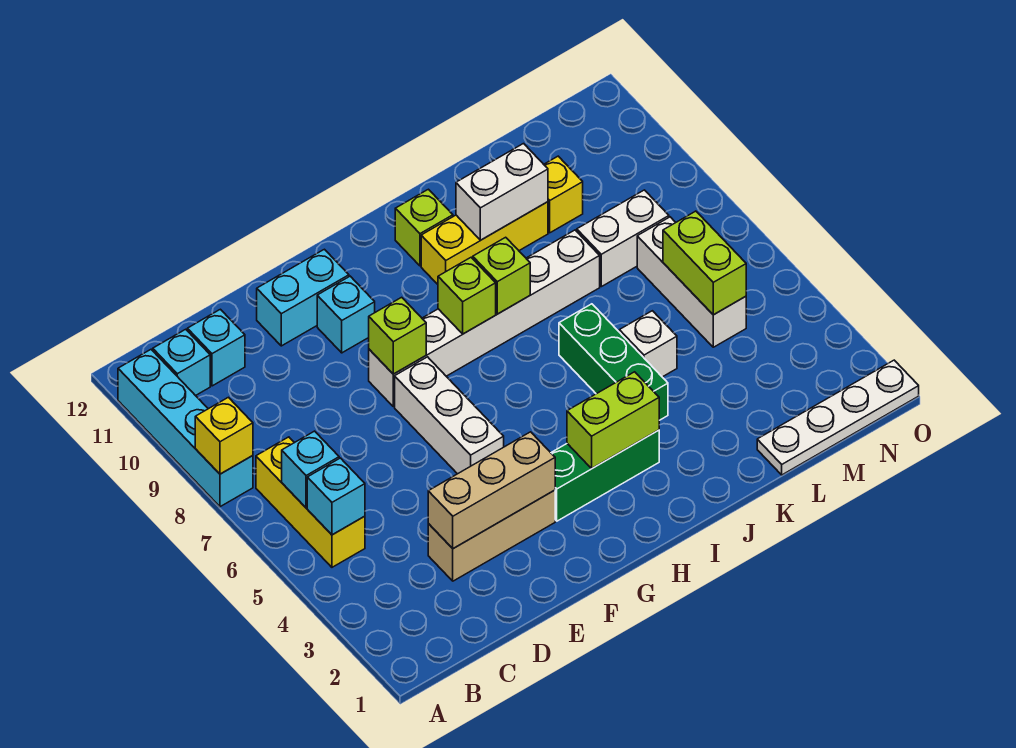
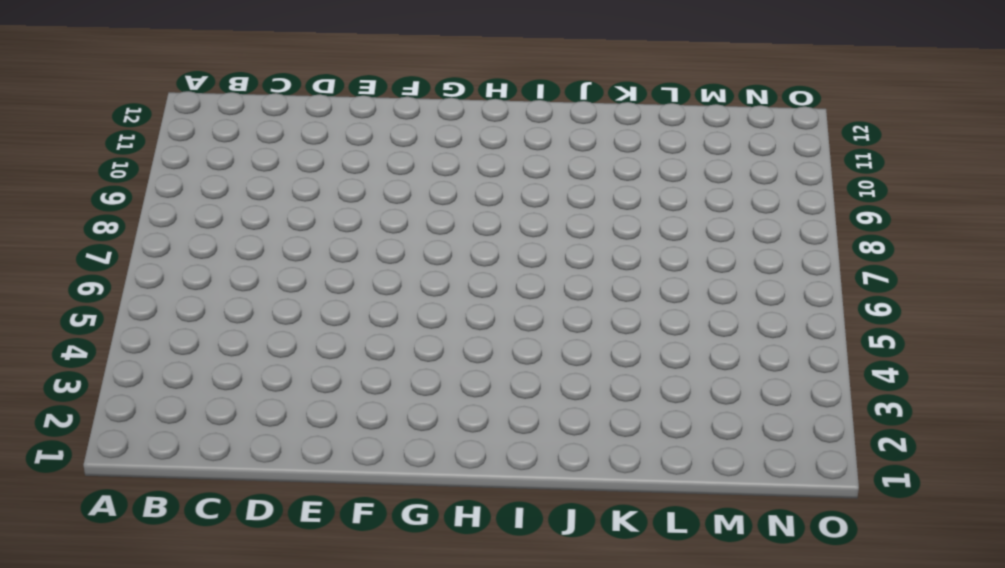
none -> cyan 1x4 brick [118,350,253,507]
none -> yellow 1x3 brick [256,437,365,567]
none -> cyan 1x1 brick [153,329,210,396]

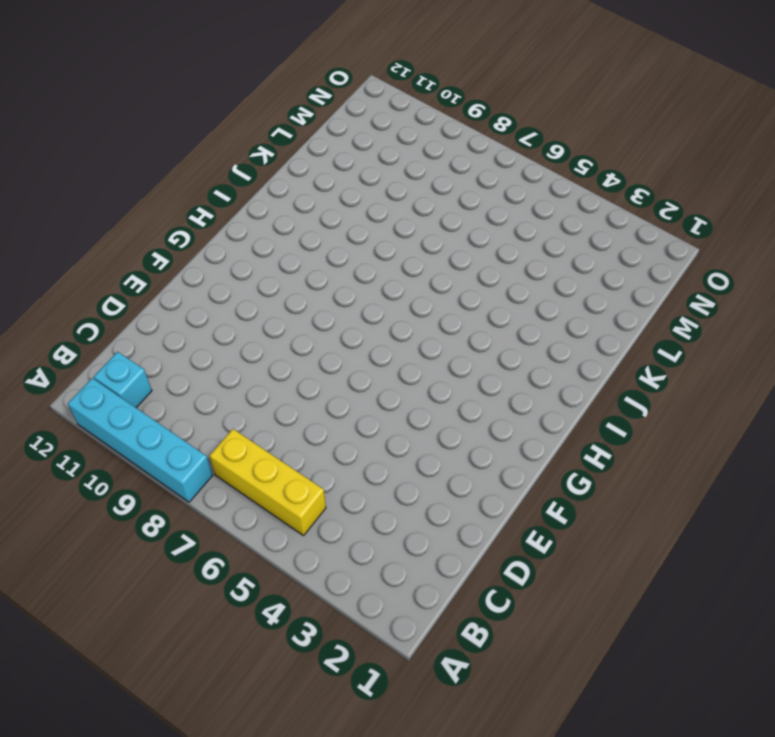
none -> cyan 1x1 brick [187,309,245,386]
none -> tan 1x3 brick [428,490,555,581]
none -> cyan 1x2 brick [257,249,349,346]

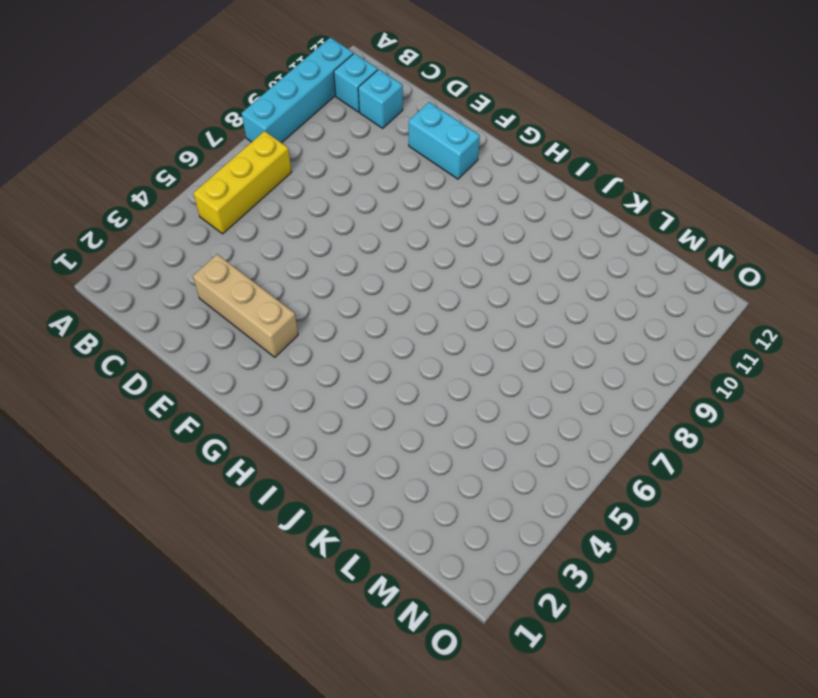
none -> white 1x3 brick [395,357,504,474]
none -> white 1x6 brick [369,230,600,407]
none -> cyan 1x1 brick [317,276,375,353]

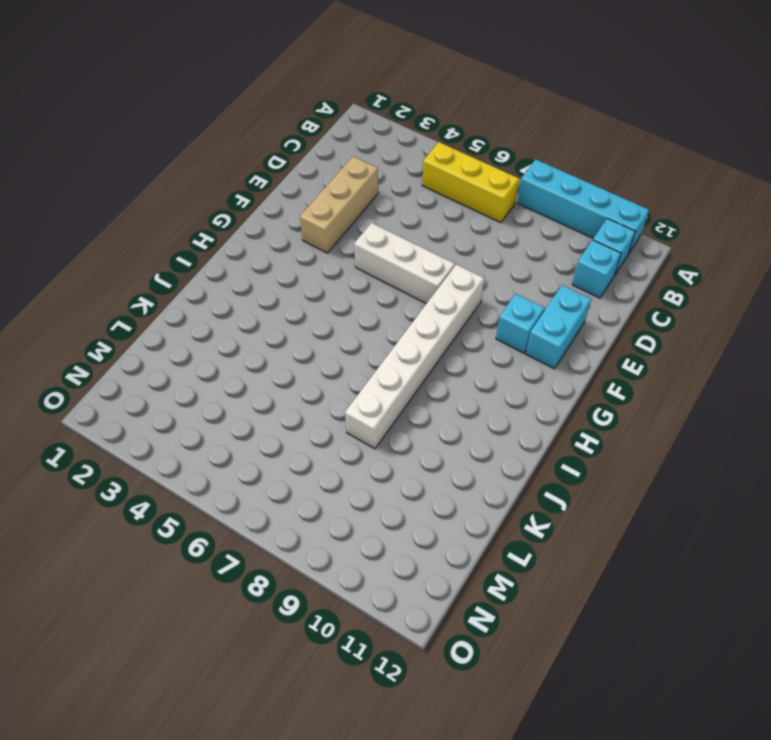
none -> green 1x3 brick [551,430,659,521]
none -> yellow 1x3 brick [421,202,548,284]
none -> lime 1x1 brick [395,189,453,266]

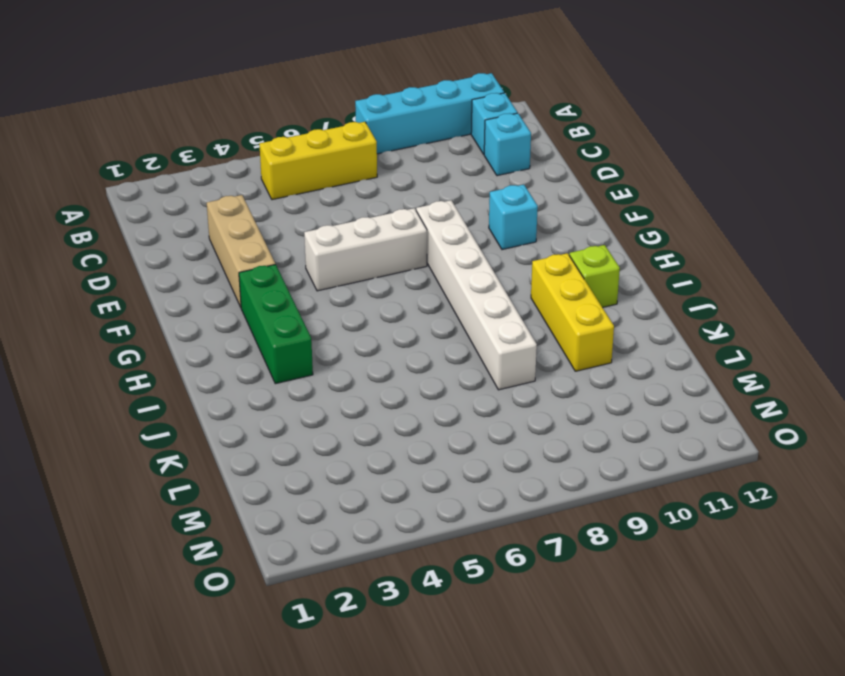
none -> cyan 1x2 brick [257,249,349,346]
none -> green 1x3 brick [559,304,668,420]
none -> white 1x1 brick [619,311,677,377]

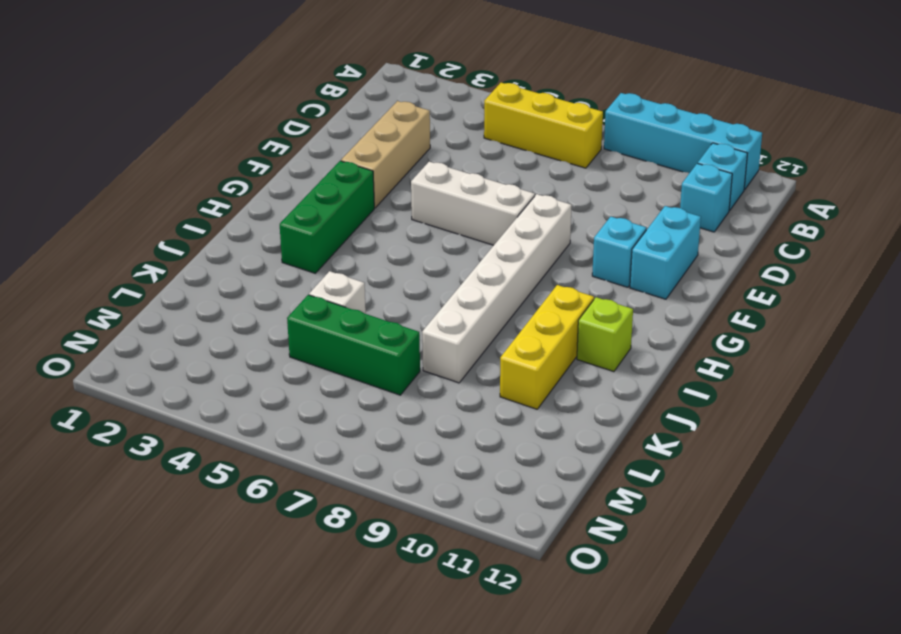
green 1x3 brick [287,295,420,395] -> green 1x3 brick moved to [559,304,668,420]
none -> white 1x4 plate [757,360,919,475]
none -> white 1x2 brick [577,190,669,287]
none -> yellow 1x1 brick [544,156,583,233]

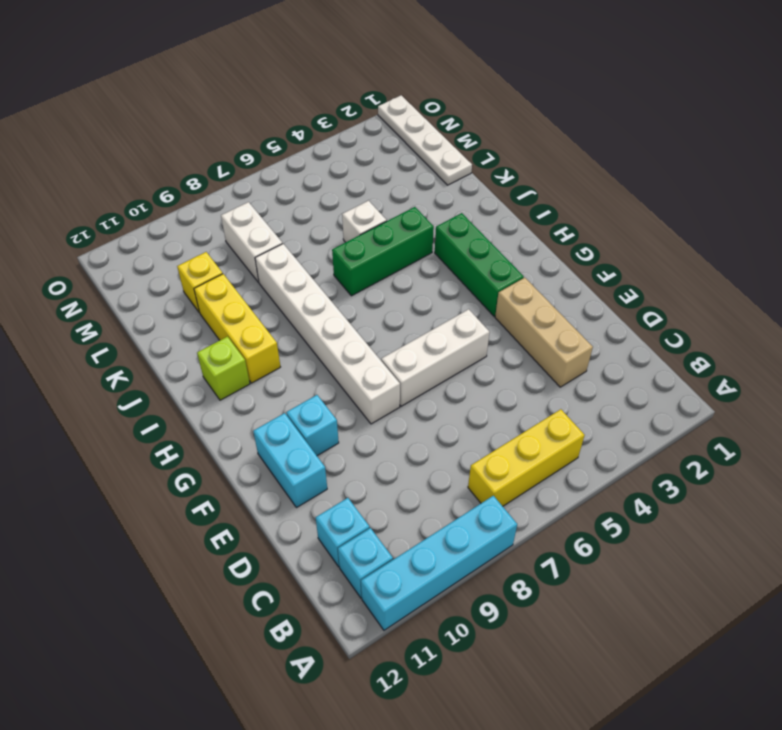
none -> white 1x3 brick [637,217,746,347]
none -> yellow 1x1 brick [195,397,253,474]
none -> cyan 1x1 brick [307,458,365,535]

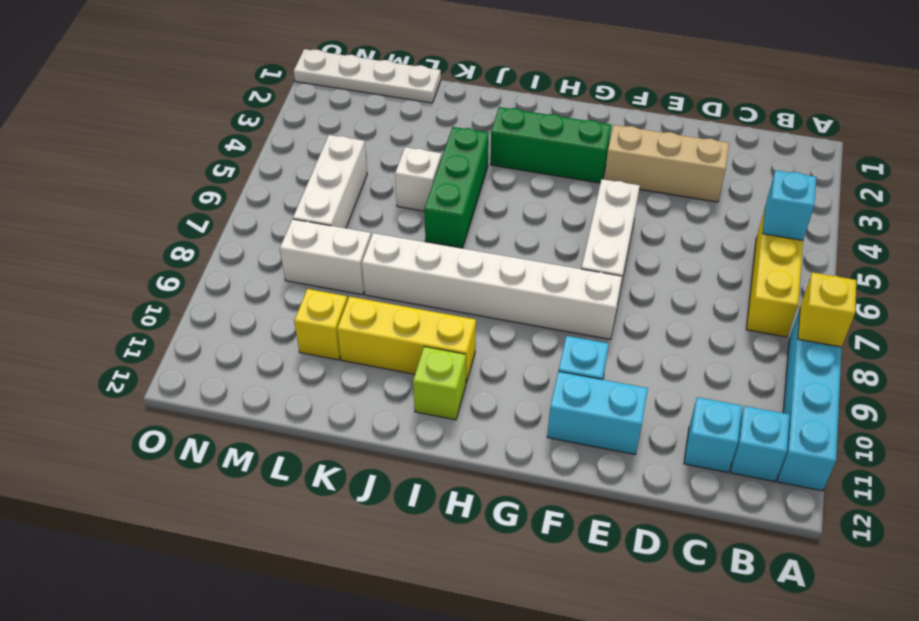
none -> cyan 1x1 brick [282,431,339,508]
none -> tan 1x3 brick [428,432,555,549]
none -> lime 1x1 brick [369,297,426,374]

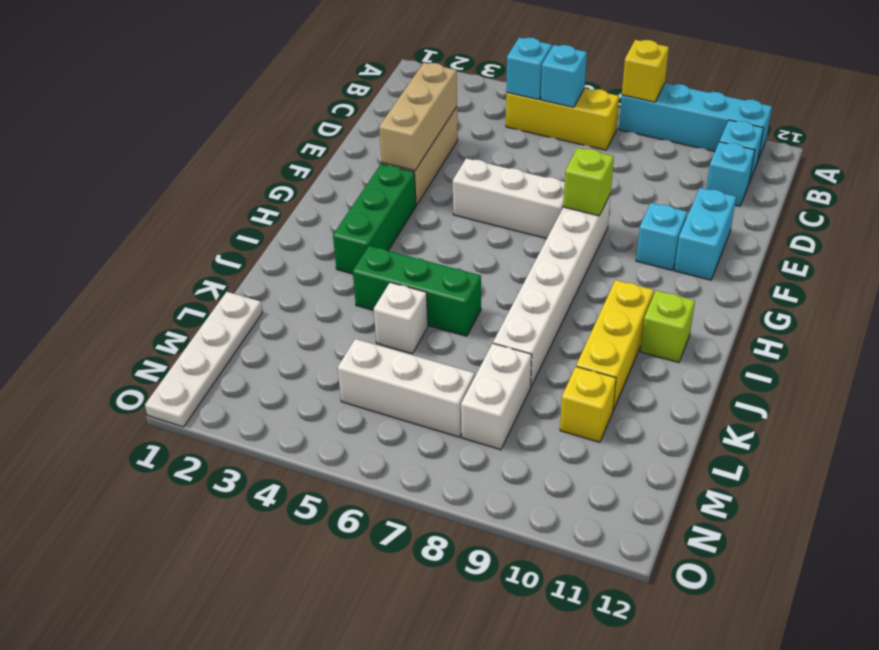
none -> lime 1x2 brick [567,372,659,468]
none -> lime 1x1 brick [438,258,496,334]
none -> lime 1x1 brick [473,237,530,314]

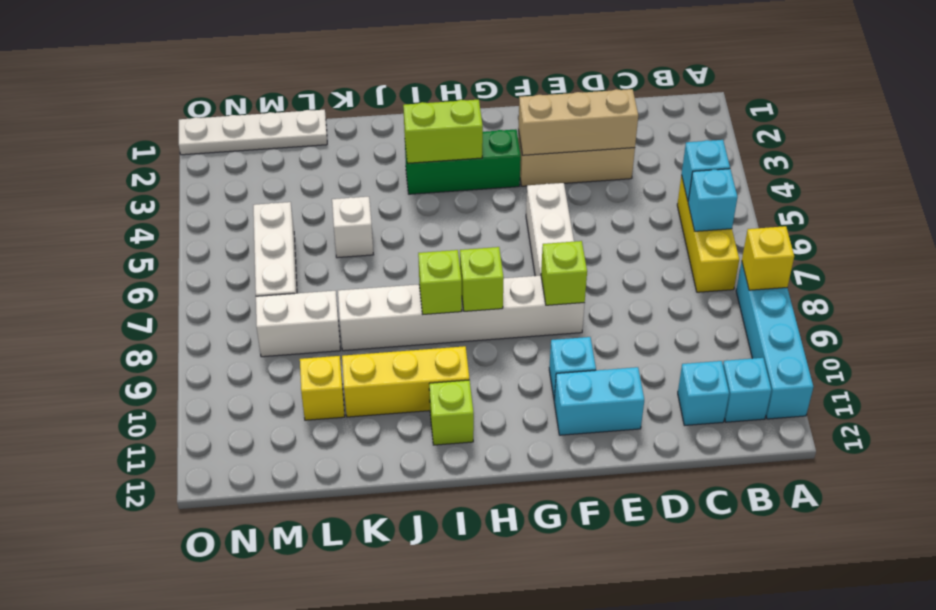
none -> green 1x3 brick [559,304,668,420]
none -> white 1x2 brick [456,144,548,240]
none -> lime 1x2 brick [663,211,746,315]

